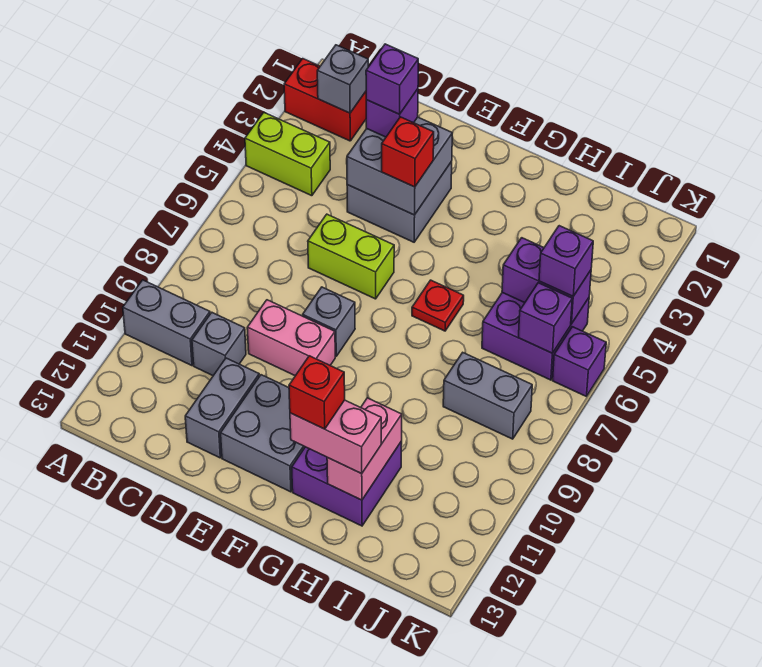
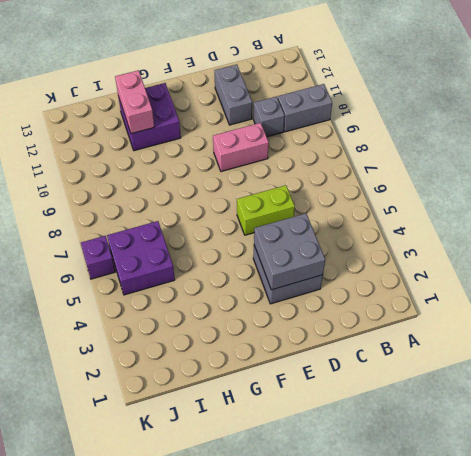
none -> red 1x2 brick [284,59,366,141]
none -> lime 1x2 brick [245,113,330,196]
none -> grey 1x1 brick [303,287,355,356]

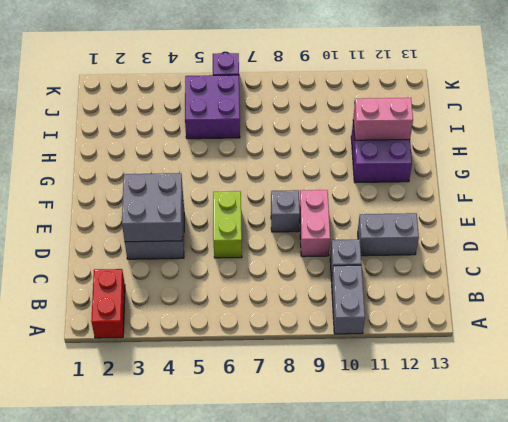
none -> lime 1x2 brick [245,113,330,196]
none -> grey 2x2 brick [221,375,305,492]
none -> red 1x1 plate [412,280,464,331]

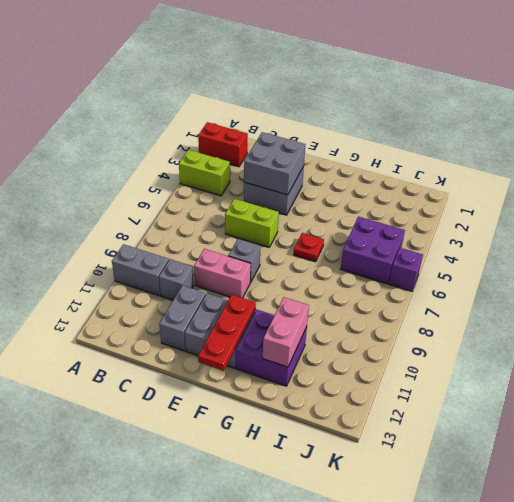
red 1x3 plate [198,295,256,371] -> none
none -> grey 1x2 brick [443,353,532,439]
none -> grey 1x1 brick [317,45,368,113]
none -> purple 1x2 brick [502,238,591,324]

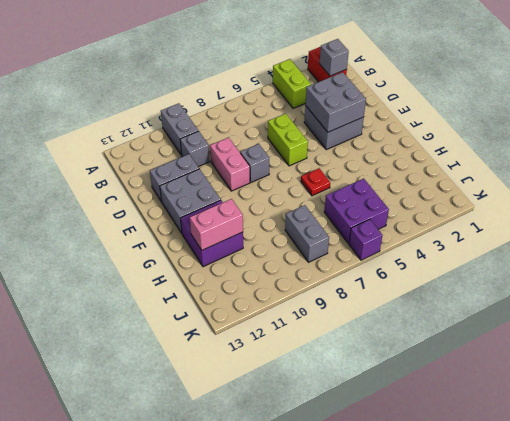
none -> purple 1x2 brick [502,238,591,324]
none -> purple 1x1 brick [518,283,572,353]
none -> purple 1x1 brick [366,89,418,137]

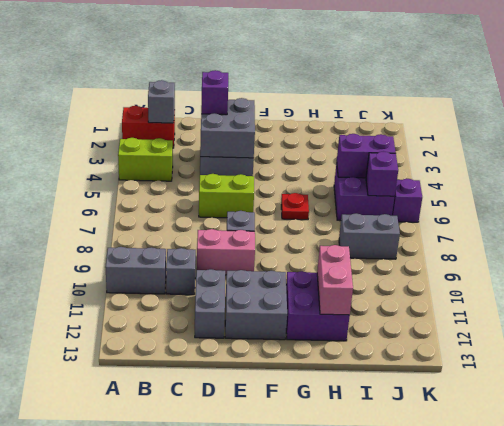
none -> red 1x1 brick [382,117,434,187]
none -> pink 1x2 brick [290,400,381,474]
none -> purple 1x1 brick [539,226,593,296]

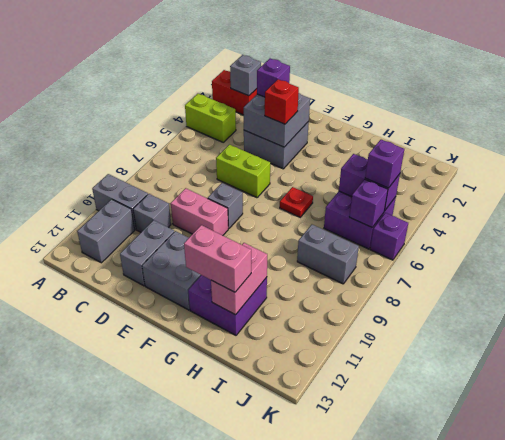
grey 1x2 brick [77,199,135,263] -> none
none -> purple 1x1 brick [366,44,418,114]
none -> red 1x1 brick [289,356,345,429]

